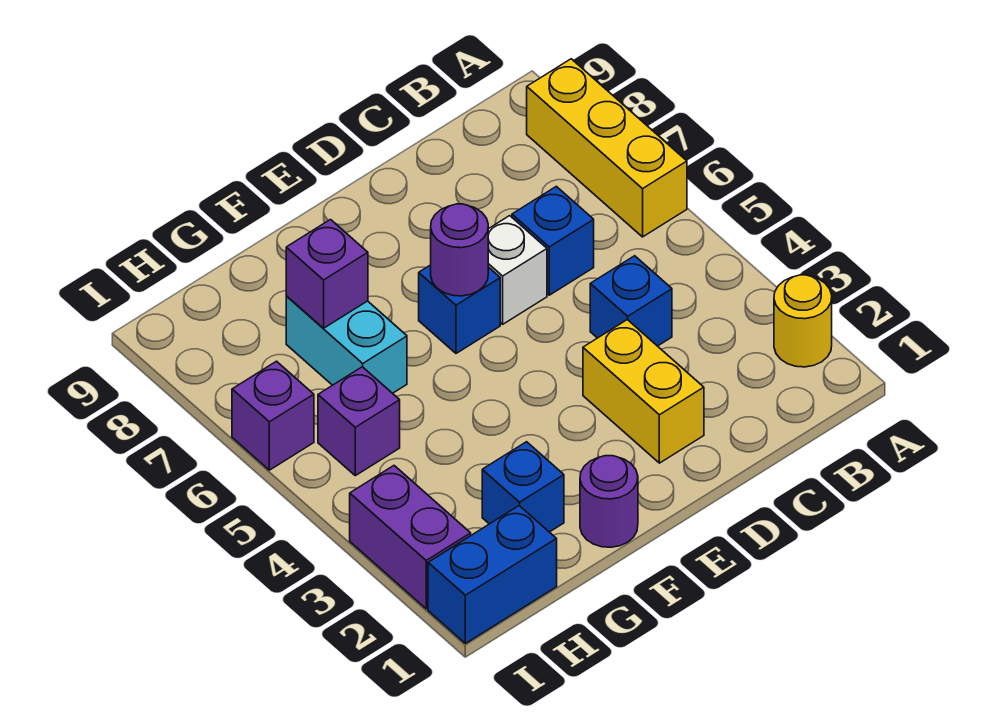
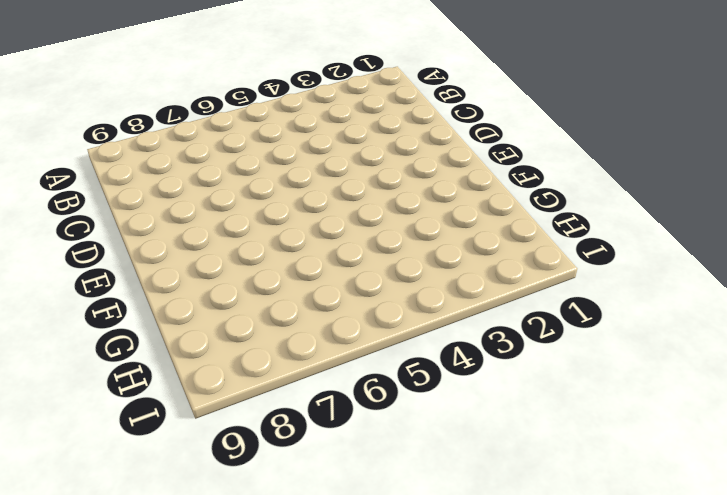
none -> yellow 1x1 round brick [774,275,832,367]
none -> yellow 1x3 brick [527,59,687,237]
none -> blue 1x1 brick [590,256,672,346]

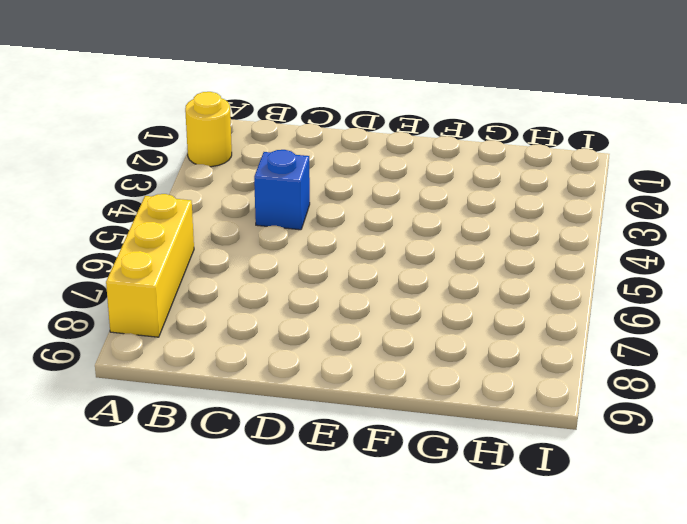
none -> blue 1x1 brick [512,186,594,295]
none -> yellow 1x2 brick [583,320,704,463]
none -> white 1x1 brick [488,216,547,324]

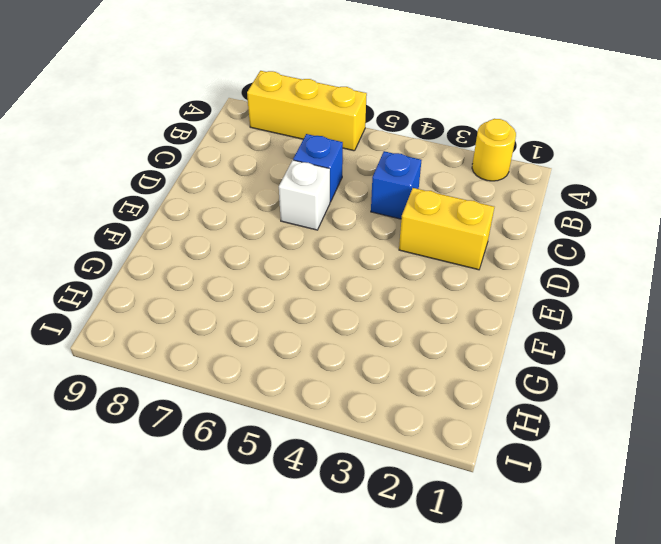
none -> blue 1x1 brick [419,265,500,353]
none -> purple 1x1 round brick [580,456,638,547]
none -> blue 1x1 brick [482,442,564,532]

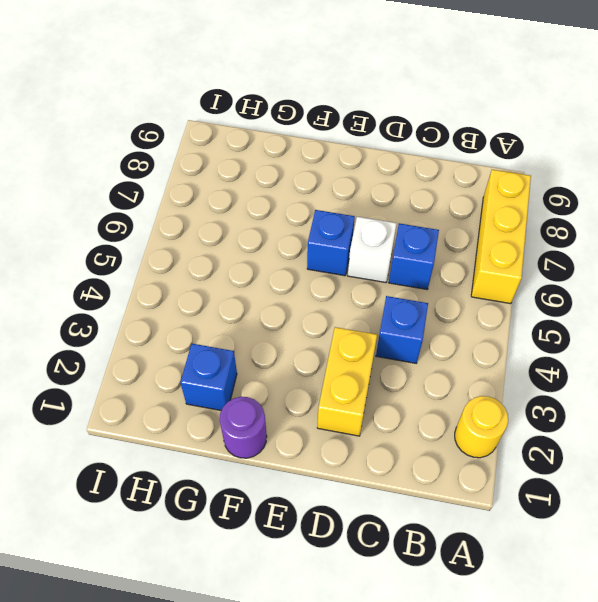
none -> cyan 1x2 brick [286,296,407,393]
none -> blue 1x2 brick [428,506,557,644]
none -> purple 1x1 brick [318,367,400,476]

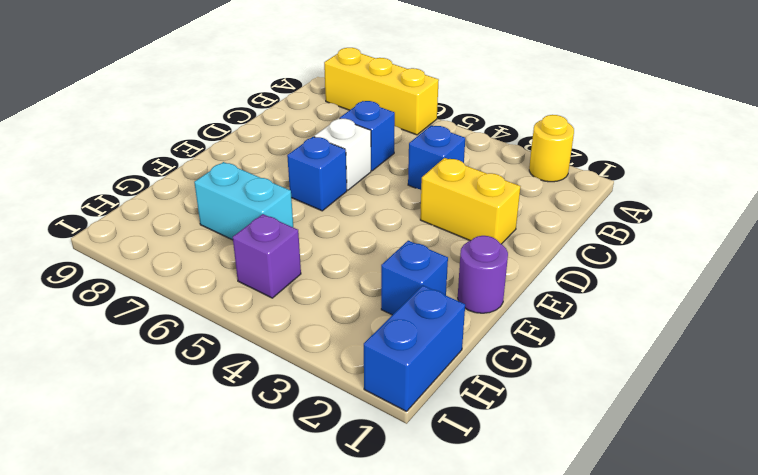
none -> purple 1x2 brick [350,466,471,609]
none -> purple 1x1 brick [232,361,314,470]
none -> purple 1x1 round brick [431,204,488,296]

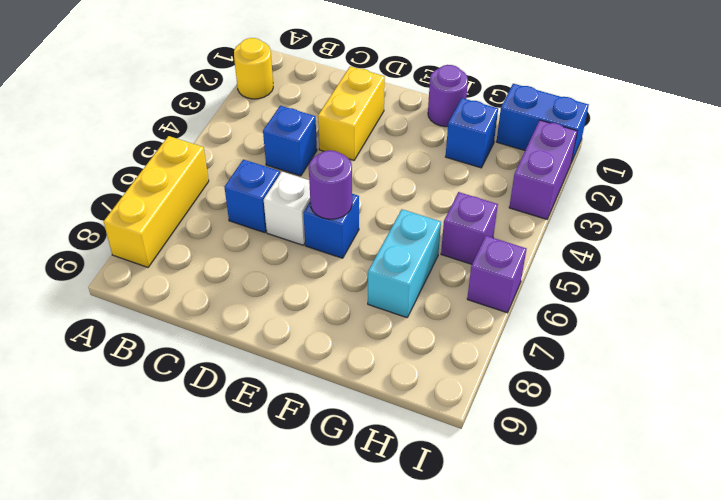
none -> purple 1x1 brick [286,220,368,328]

